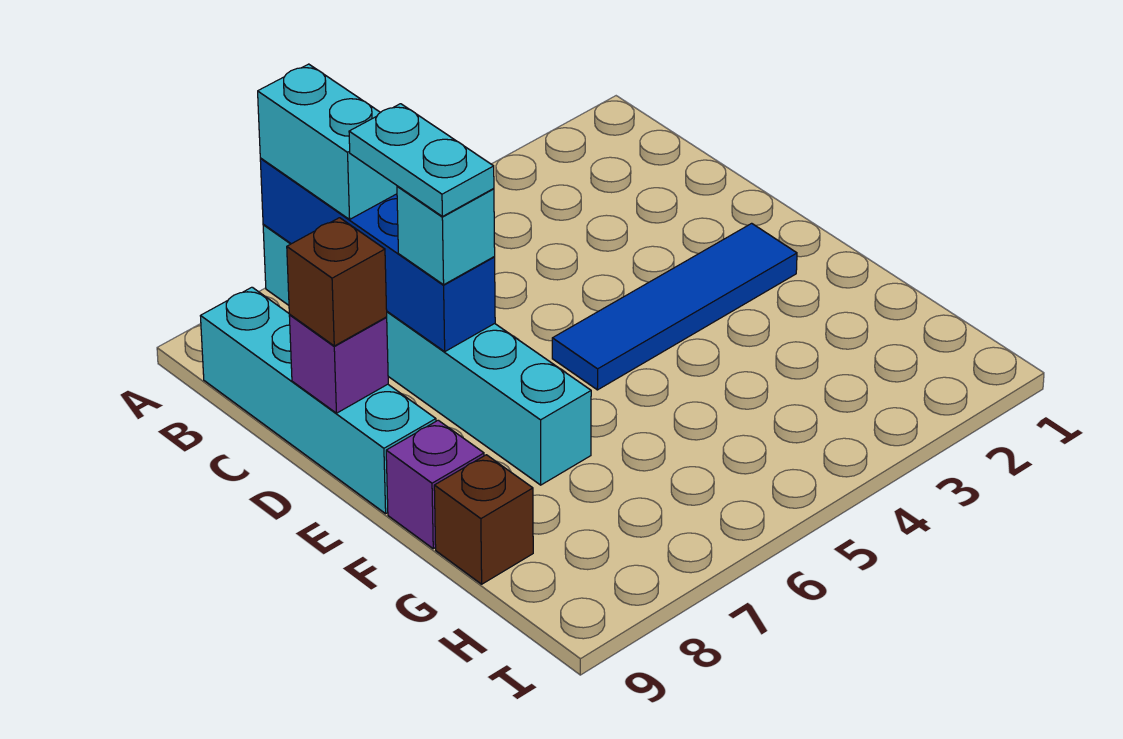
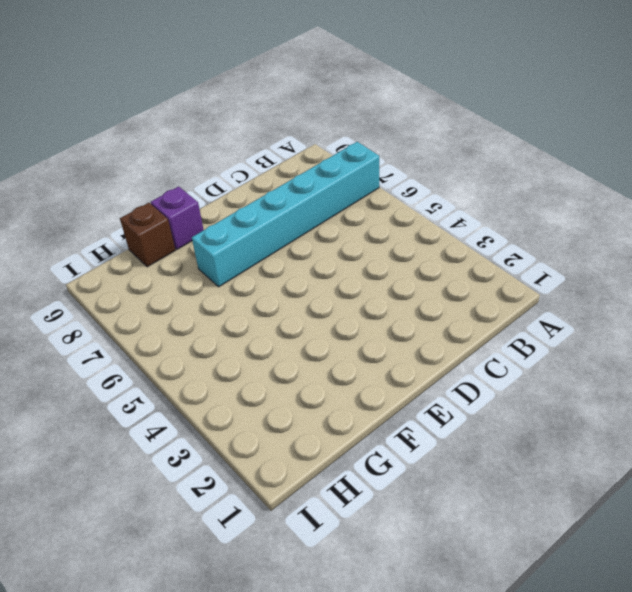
none -> cyan 1x4 brick [201,287,436,514]
none -> blue 1x4 tile [552,223,797,390]

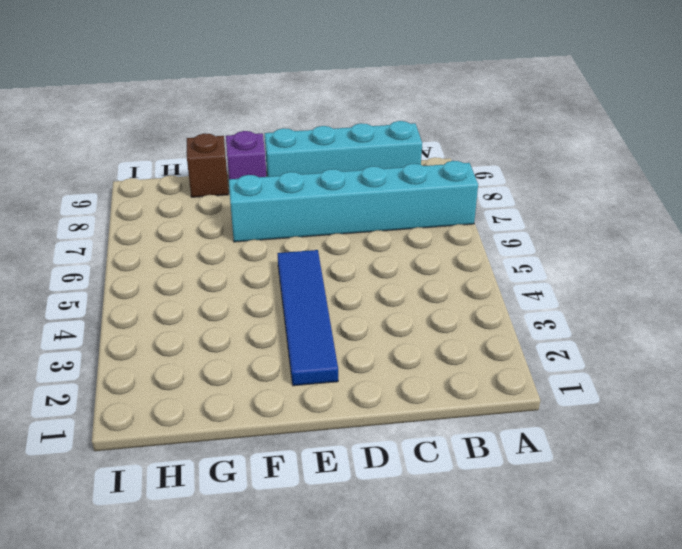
none -> blue 1x4 brick [260,159,495,351]
none -> purple 1x1 brick [289,315,388,413]

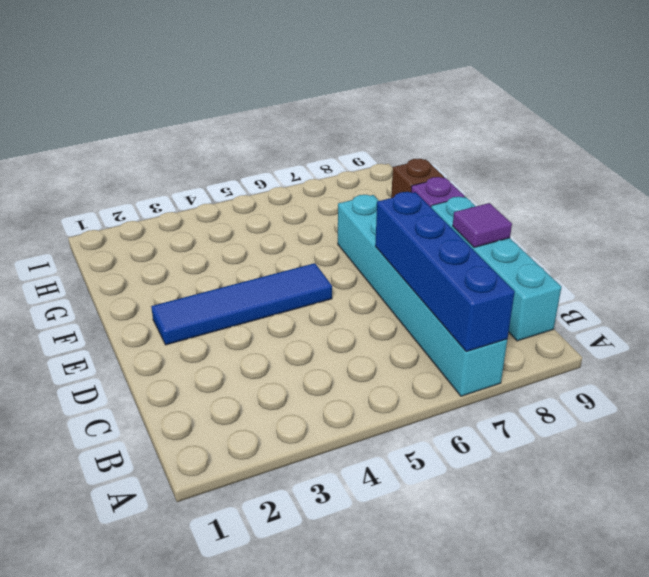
purple 1x1 tile [453,203,512,247] -> purple 1x1 brick [289,315,388,413]
none -> cyan 1x2 brick [258,64,397,219]
none -> cyan 1x1 brick [397,186,495,285]

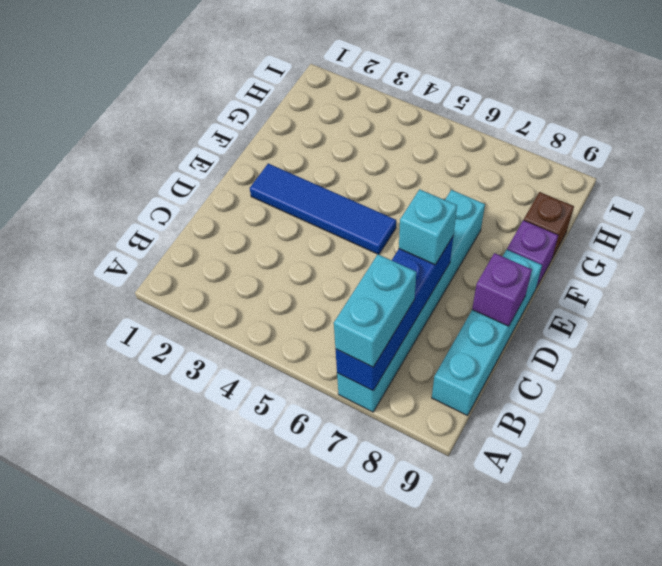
none -> brown 1x1 brick [287,218,387,346]
none -> cyan 1x2 plate [349,104,494,216]

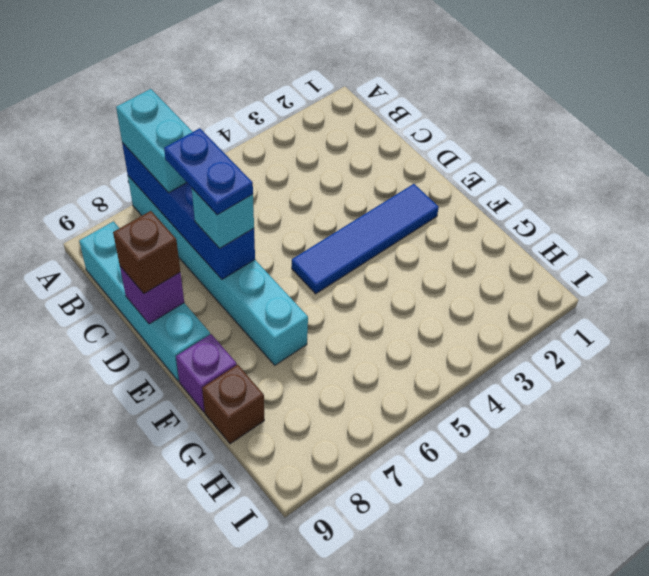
blue 1x2 plate [164,128,253,215] -> cyan 1x2 plate [349,104,494,216]

